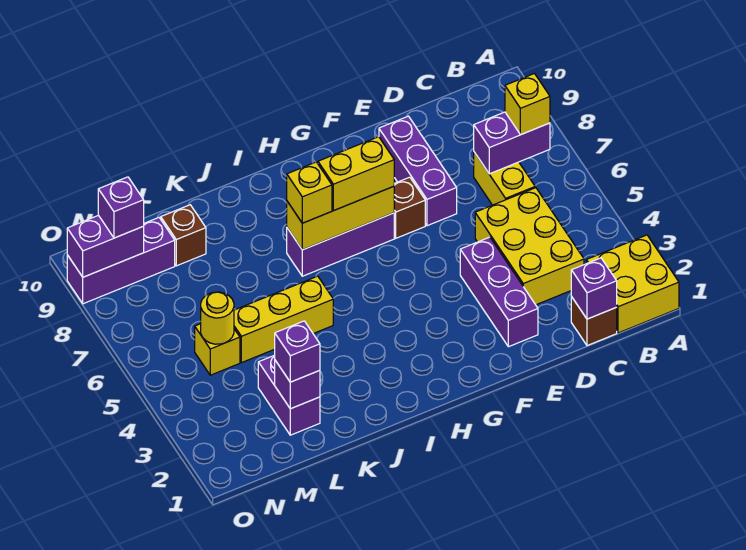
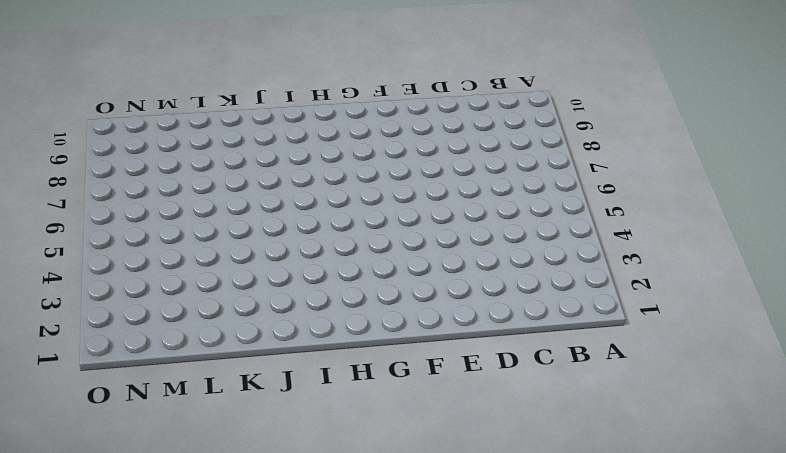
none -> yellow 2x2 brick [586,235,679,333]
none -> brown 1x1 brick [571,297,617,346]
none -> yellow 2x3 brick [475,188,584,305]

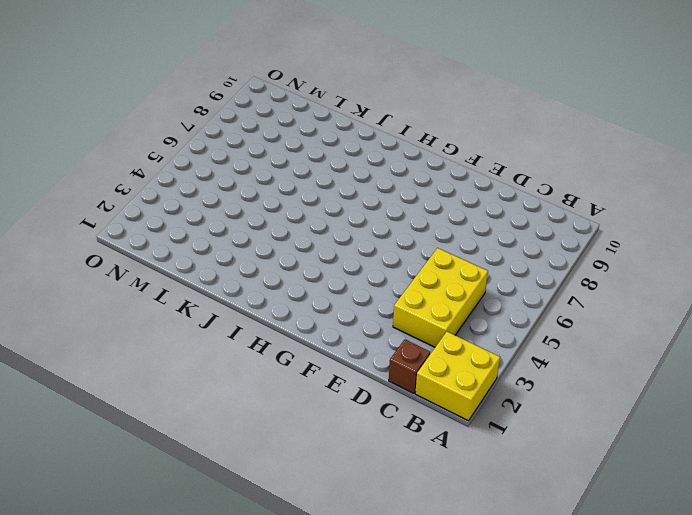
none -> yellow 1x2 brick [474,152,535,205]
none -> purple 1x3 brick [460,237,538,347]
none -> purple 1x3 brick [379,116,457,226]

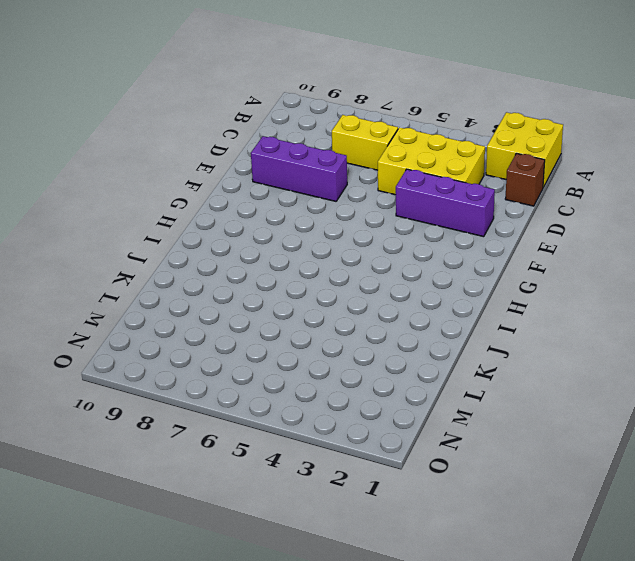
none -> brown 1x1 brick [394,177,425,238]
none -> purple 1x3 brick [287,213,394,276]
none -> yellow 1x3 brick [234,276,333,363]

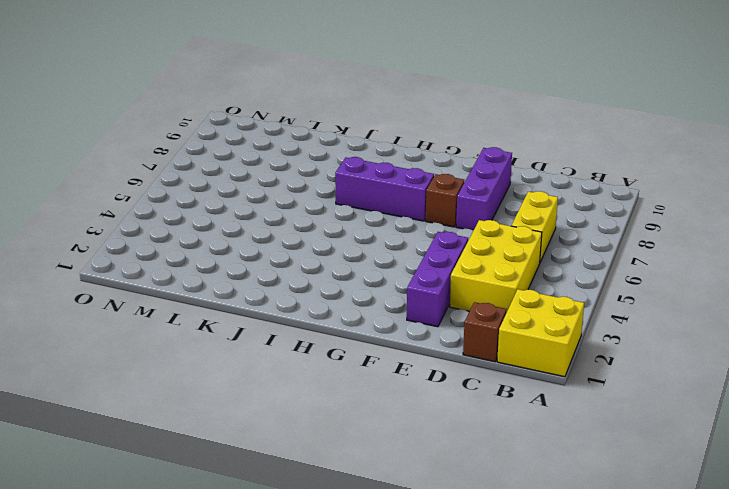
none -> yellow 1x3 brick [234,276,333,363]
none -> purple 1x2 brick [258,355,320,435]
none -> brown 1x1 brick [161,205,206,266]

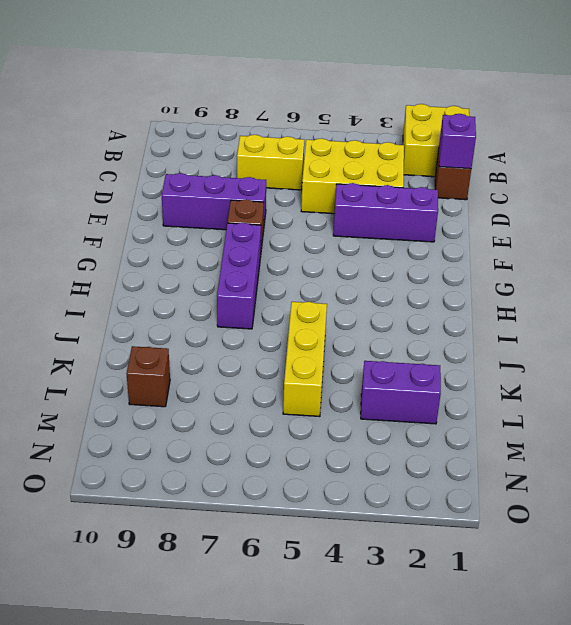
none -> yellow 1x1 brick [195,324,240,375]
none -> purple 1x3 brick [67,218,175,304]
none -> purple 1x2 brick [474,112,550,174]

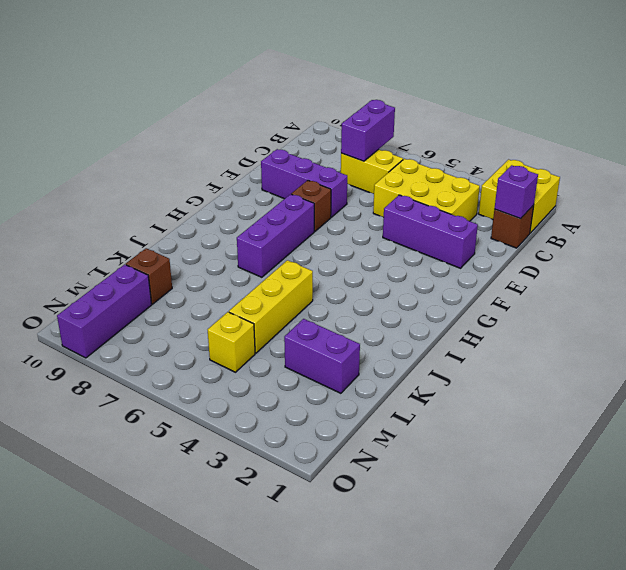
none -> yellow 1x3 brick [287,186,394,250]
none -> purple 1x1 brick [275,360,320,409]
none -> yellow 1x1 round brick [201,292,234,344]

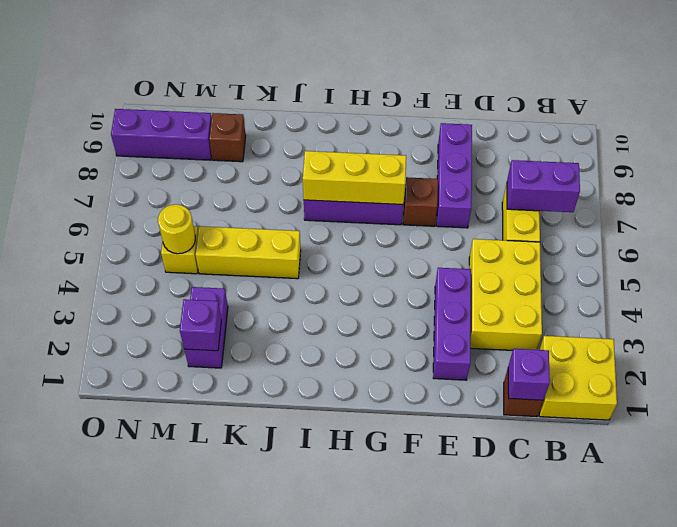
none -> purple 1x2 brick [67,215,144,277]
none -> yellow 1x1 brick [505,74,550,135]
none -> yellow 1x2 brick [318,137,394,211]

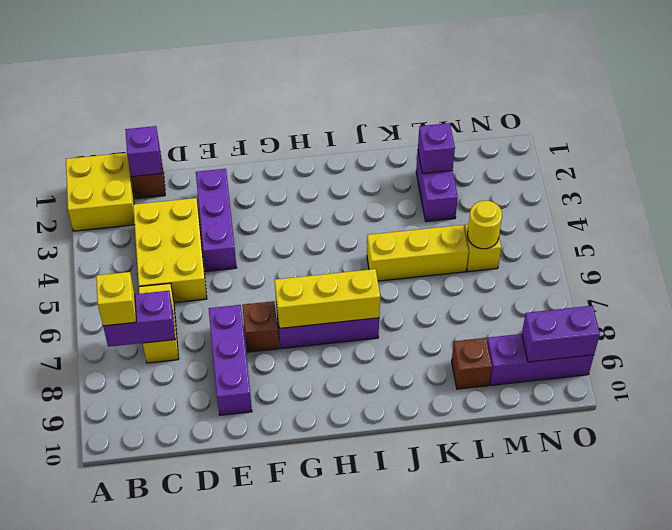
none -> yellow 1x2 brick [318,137,394,211]
none -> yellow 1x1 brick [287,162,332,223]
none -> purple 1x1 brick [275,321,320,382]

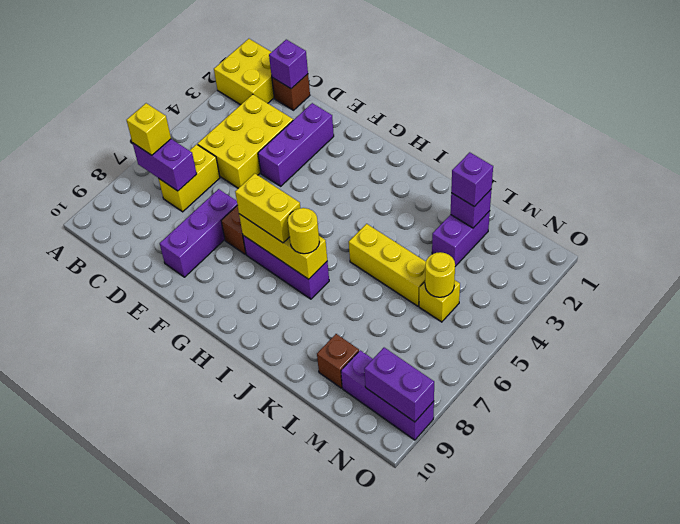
yellow 1x1 round brick [288,208,319,254] -> yellow 1x1 brick [287,162,332,223]
none -> purple 1x1 brick [98,177,144,238]

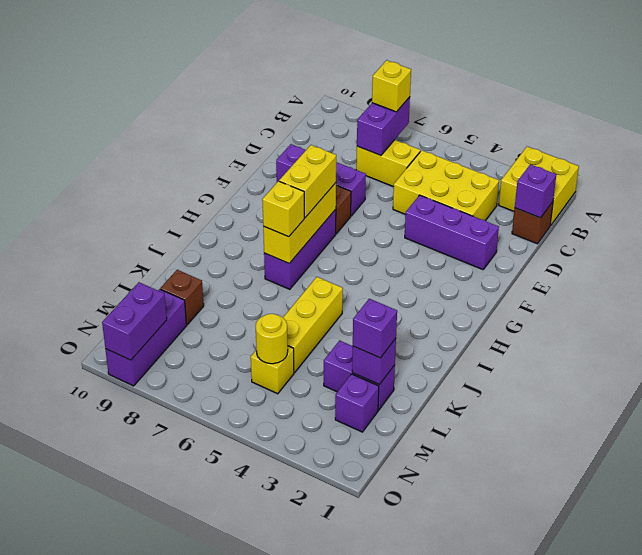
purple 1x1 brick [335,374,379,432] -> purple 1x1 brick moved to [98,177,144,238]

